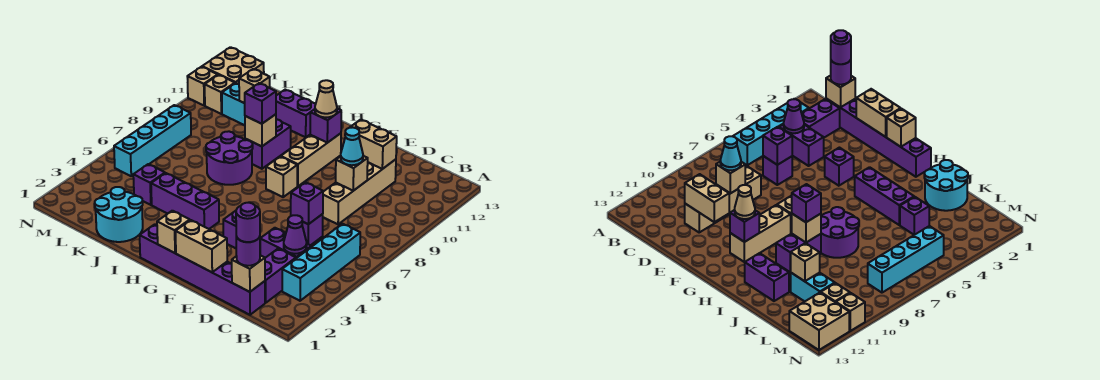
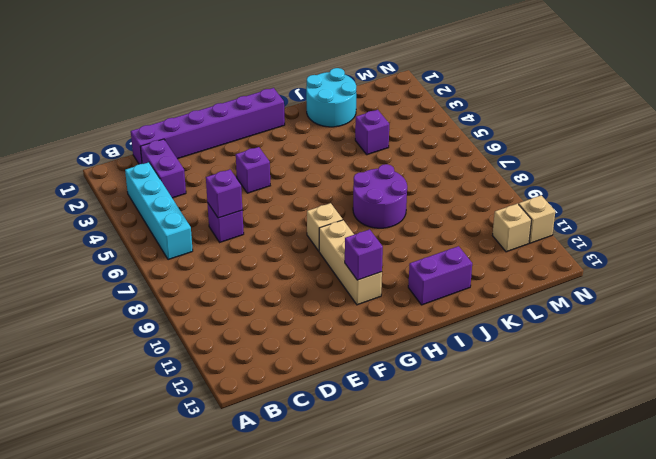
none -> purple 1x2 brick [260,228,311,258]
none -> tan 1x4 brick [323,159,396,224]
none -> purple 1x3 brick [151,173,219,229]
none -> purple 1x2 brick [245,119,291,169]

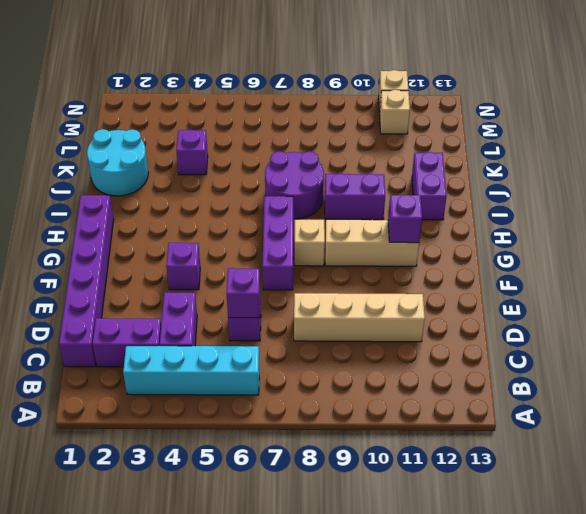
purple 1x3 brick [262,196,293,290] -> purple 1x3 brick moved to [151,173,219,229]
none -> cyan 1x2 brick [222,83,245,125]
none -> cyan 1x4 brick [114,105,191,176]
none -> tan 2x2 brick [202,47,264,84]
none -> tan 1x1 brick [232,255,265,292]

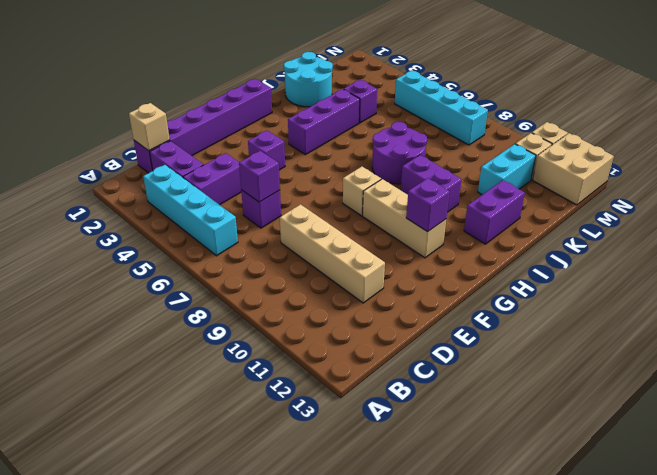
none -> purple 1x1 cone [284,215,307,254]
none -> tan 1x1 brick [336,156,368,191]
none -> tan 1x2 brick [350,120,397,169]
none -> tan 1x2 brick [176,220,227,272]

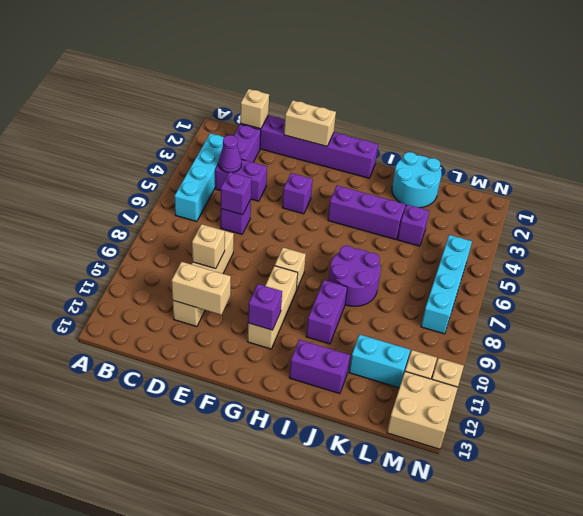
none -> tan 1x1 brick [157,211,190,253]
none -> tan 1x1 brick [245,114,276,146]
none -> tan 1x1 brick [239,69,270,103]
none -> purple 1x1 round brick [236,236,260,266]

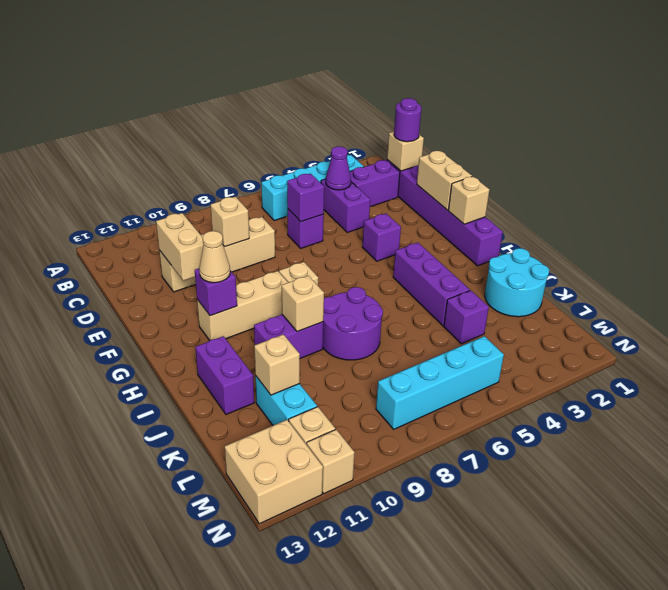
none -> cyan 1x1 cone [341,128,363,165]
none -> purple 1x1 brick [245,83,276,124]
none -> purple 1x1 round brick [236,203,260,242]

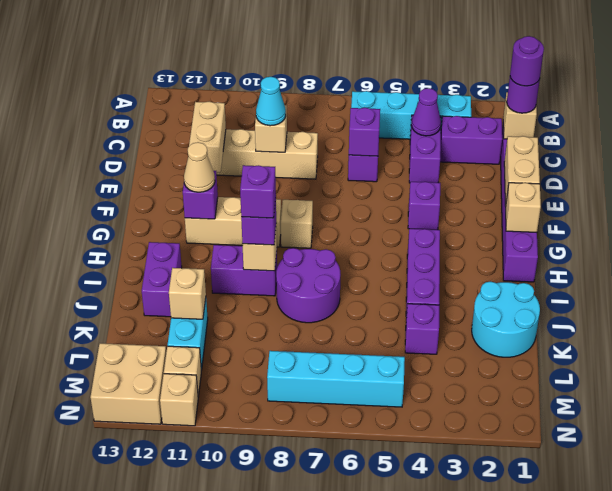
purple 1x1 brick [240,165,276,218] -> none

